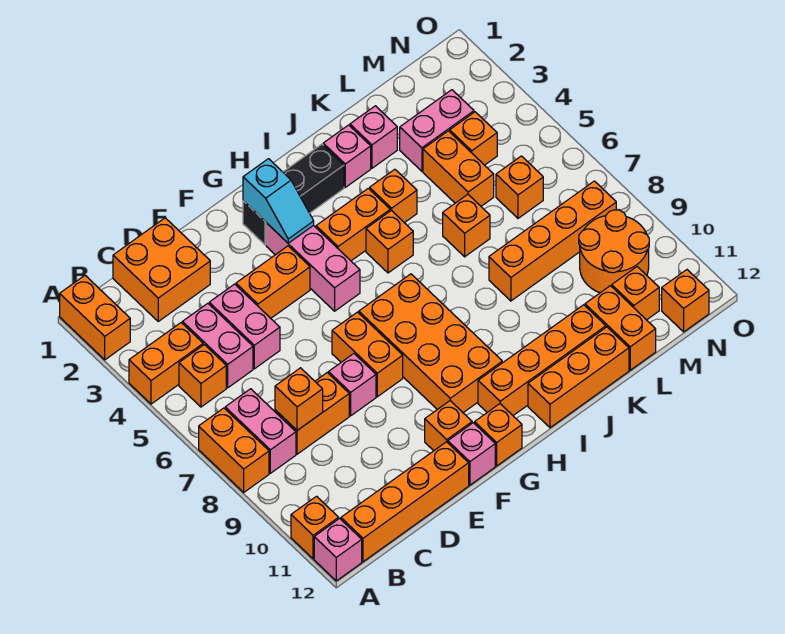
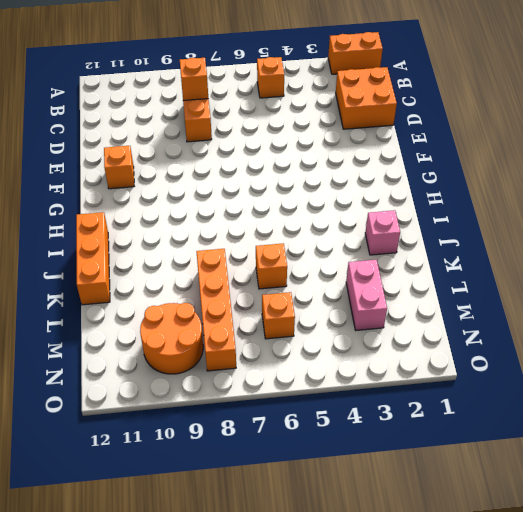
none -> orange 1x2 brick [129,323,203,404]
none -> orange 1x2 brick [199,408,269,492]
none -> orange 1x1 brick [291,496,339,559]
none -> pink 1x1 brick [314,518,362,581]

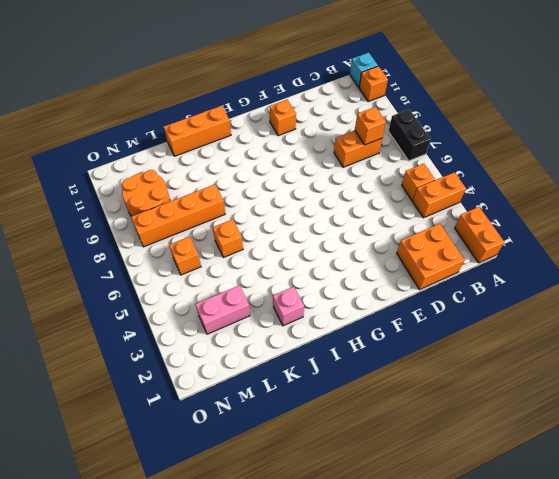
black 1x2 brick [388,109,431,161] -> orange 1x2 brick [199,408,269,492]
cyan 1x1 brick [350,53,378,87] -> pink 1x1 brick [314,518,362,581]
none -> pink 1x2 brick [225,389,296,473]
none -> orange 1x4 brick [341,442,469,562]
none -> pink 1x2 brick [182,303,253,388]
none -> pink 1x2 brick [209,284,280,369]

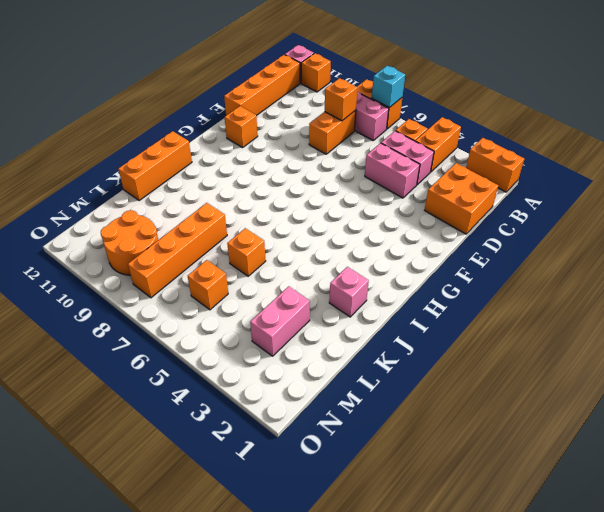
cyan 1x1 brick [372,66,405,108] -> none
none -> orange 1x2 brick [236,246,310,318]
none -> pink 1x1 brick [329,354,376,416]
none -> orange 1x2 brick [332,312,403,397]
none -> pink 1x1 brick [448,423,495,485]

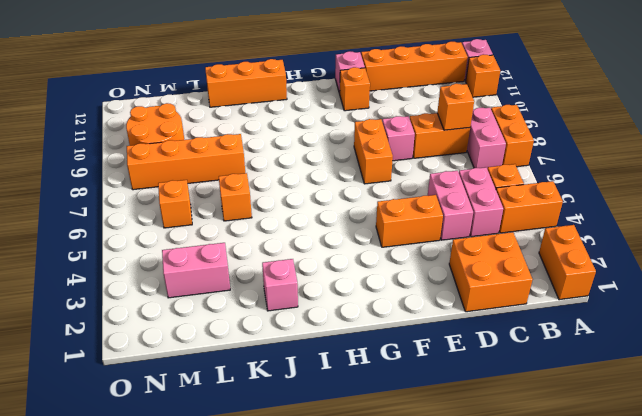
none -> black 1x3 brick [243,144,344,245]
none -> pink 1x3 brick [266,223,360,311]
none -> orange 2x4 brick [359,274,502,413]
none -> orange 1x1 brick [475,404,522,466]

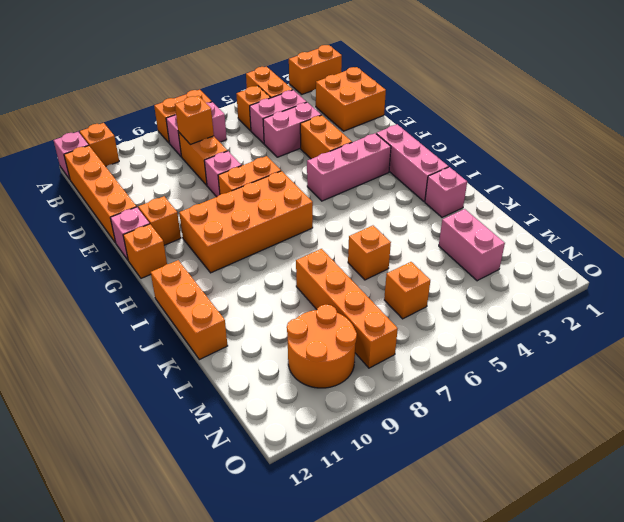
pink 1x3 brick [376,124,448,202] -> black 1x3 brick [243,144,344,245]
none -> orange 1x2 brick [316,188,390,261]
none -> orange 1x4 brick [478,305,606,415]
none -> orange 1x1 brick [366,210,413,273]
none -> orange 1x1 brick [370,169,417,223]

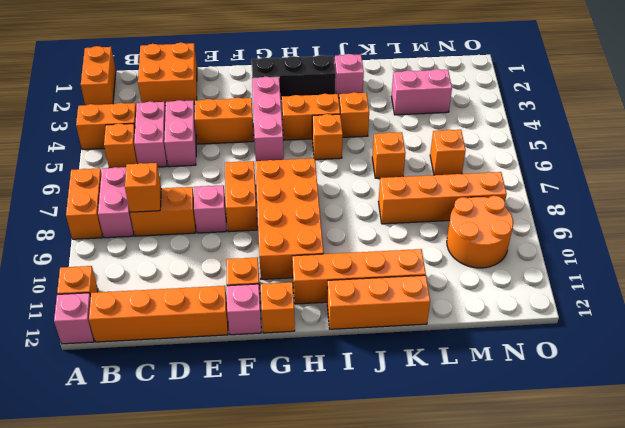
none -> pink 1x1 brick [350,106,397,168]
none -> orange 1x2 brick [423,131,494,206]
none -> orange 1x2 brick [585,286,656,370]
none -> orange 1x1 brick [450,112,497,165]

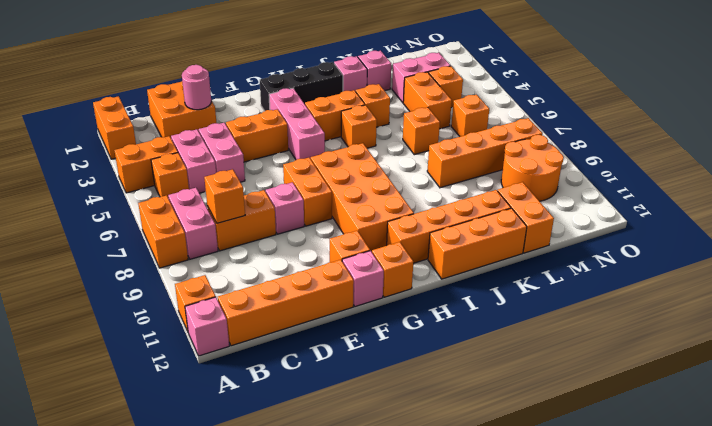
pink 1x1 round brick [182,65,212,110] -> none
none -> orange 1x1 brick [612,267,659,320]
none -> orange 1x1 brick [662,270,709,332]
none -> cyan 1x2 slope [243,159,314,243]

